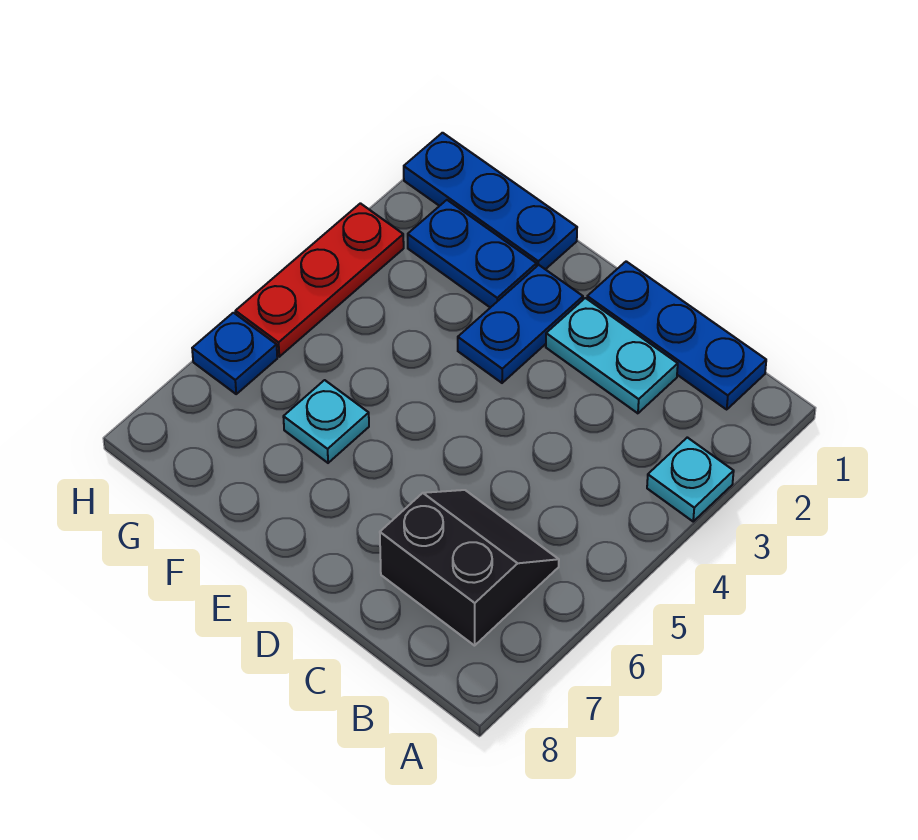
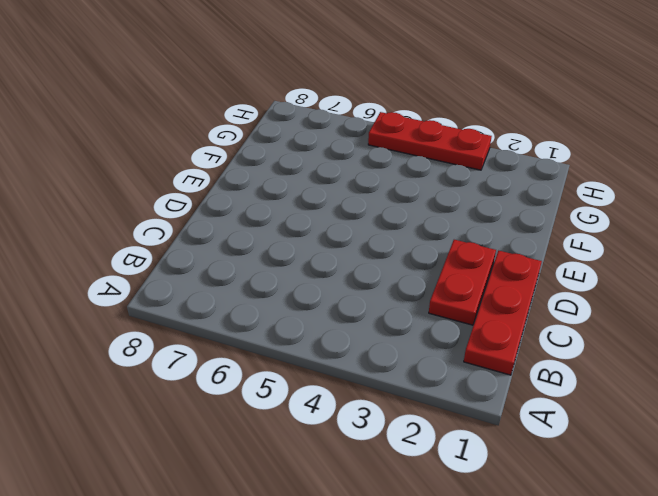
red 1x3 plate [464,251,542,375] -> blue 1x3 plate [587,261,766,409]
red 1x2 plate [429,240,496,325] -> cyan 1x2 plate [546,298,678,413]
none -> cyan 1x1 plate [647,437,734,521]
none -> black 2x2 slope [380,490,559,646]

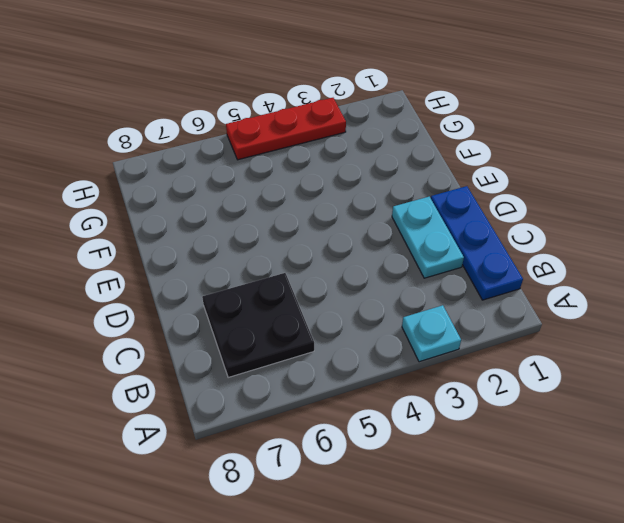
black 2x2 plate [202,273,314,378] -> black 2x2 slope [380,490,559,646]
none -> blue 1x2 plate [458,265,583,383]
none -> blue 1x3 plate [404,133,577,269]

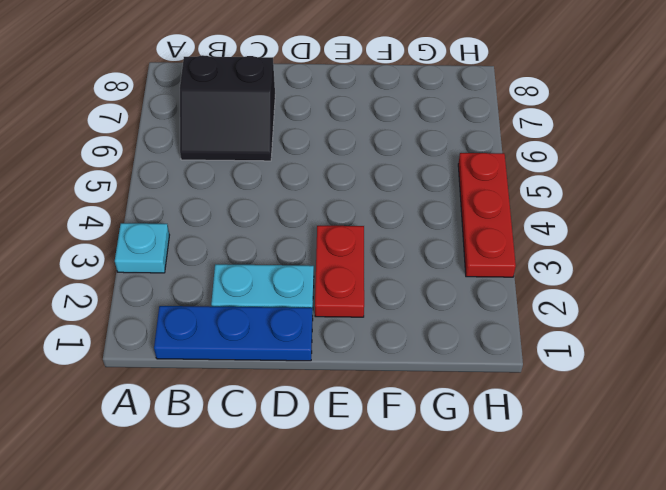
red 1x2 plate [315,226,364,317] -> blue 1x2 plate [458,265,583,383]
none -> blue 1x3 plate [404,133,577,269]
none -> blue 1x2 plate [408,200,536,308]

